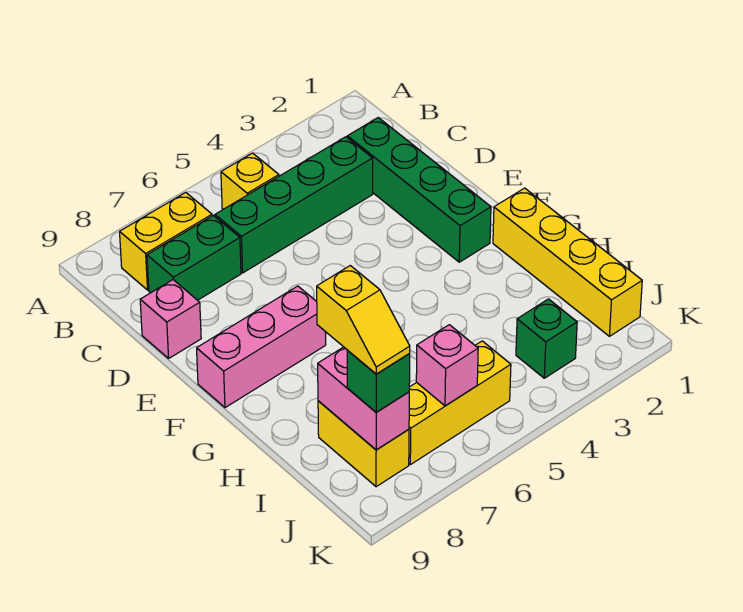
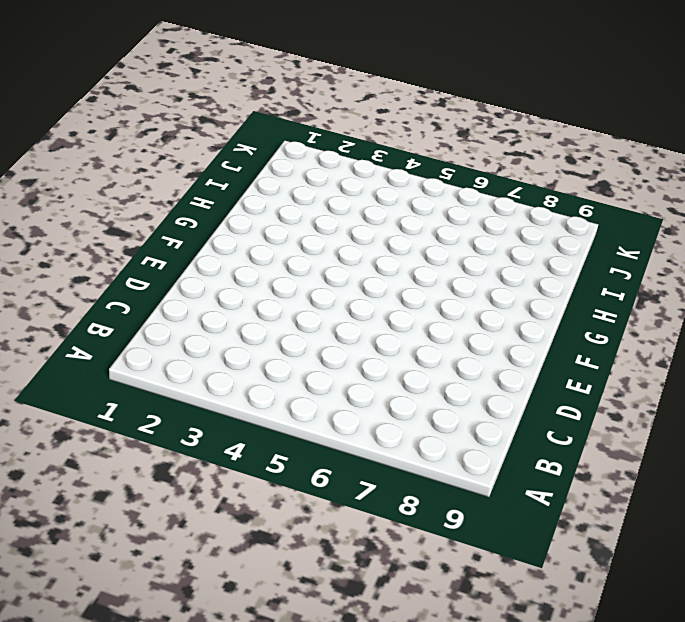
none -> yellow 1x1 brick [221,153,279,209]
none -> yellow 1x2 brick [120,192,212,290]
none -> green 1x4 brick [347,118,491,262]

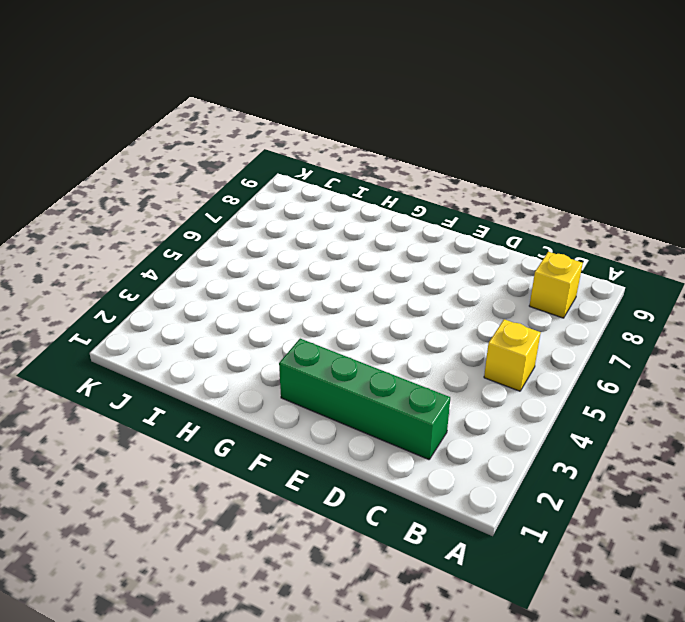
yellow 1x1 brick [529,252,583,318] -> yellow 1x2 brick [120,192,212,290]
none -> green 1x4 brick [215,137,373,273]
none -> green 1x2 brick [147,215,241,300]
none -> pink 1x1 brick [140,280,201,358]

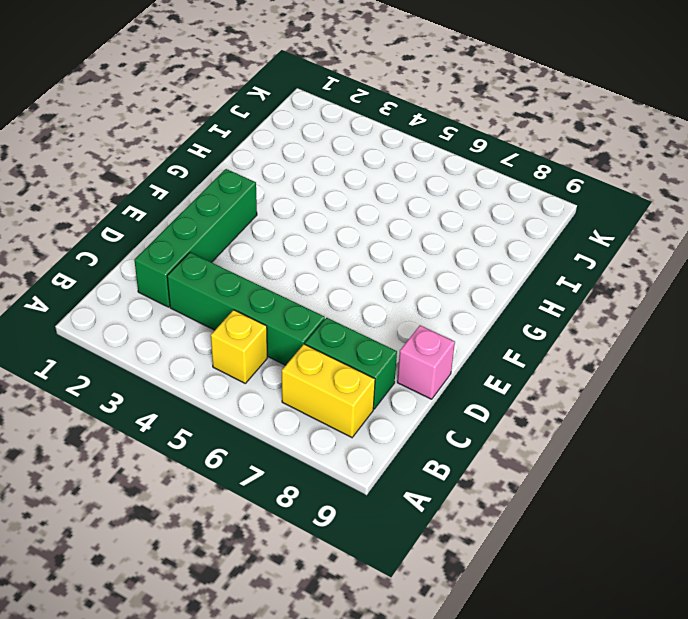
none -> pink 1x3 brick [197,286,326,408]
none -> yellow 1x4 brick [493,188,642,336]
none -> yellow 1x2 brick [318,401,409,487]

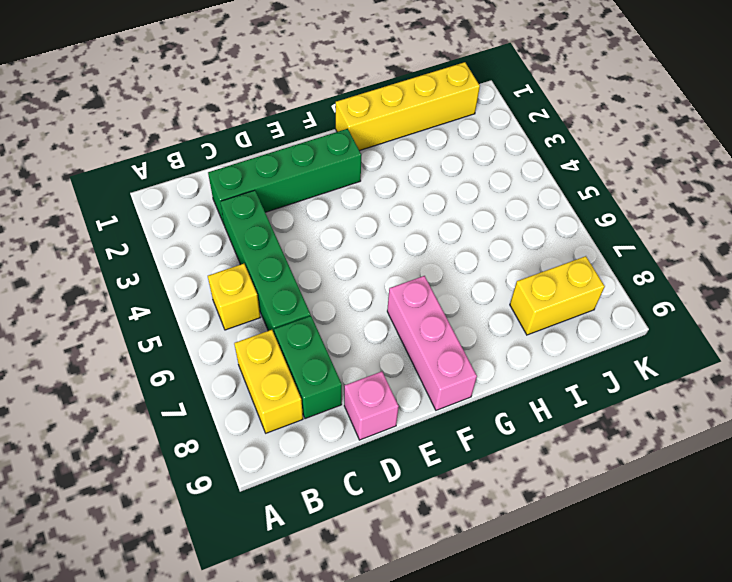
none -> green 1x1 brick [516,299,577,378]
none -> yellow 1x3 brick [409,341,511,465]
none -> pink 1x2 brick [318,347,409,450]

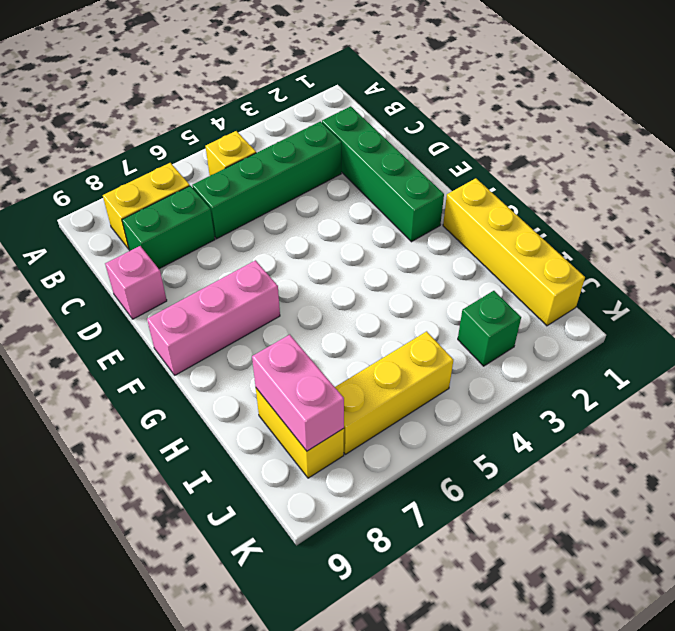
none -> pink 1x1 brick [416,325,478,406]
none -> green 1x1 brick [347,350,410,412]
none -> yellow 1x2 slope [317,266,410,374]

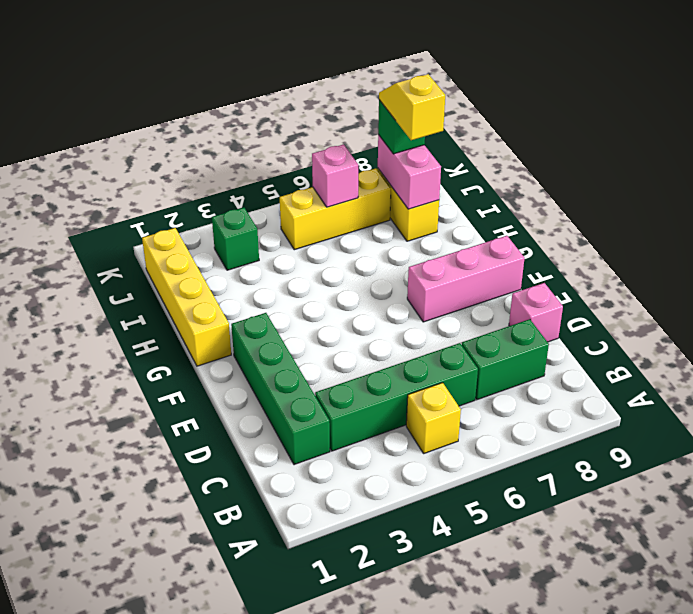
none -> yellow 1x2 brick [120,192,212,290]

